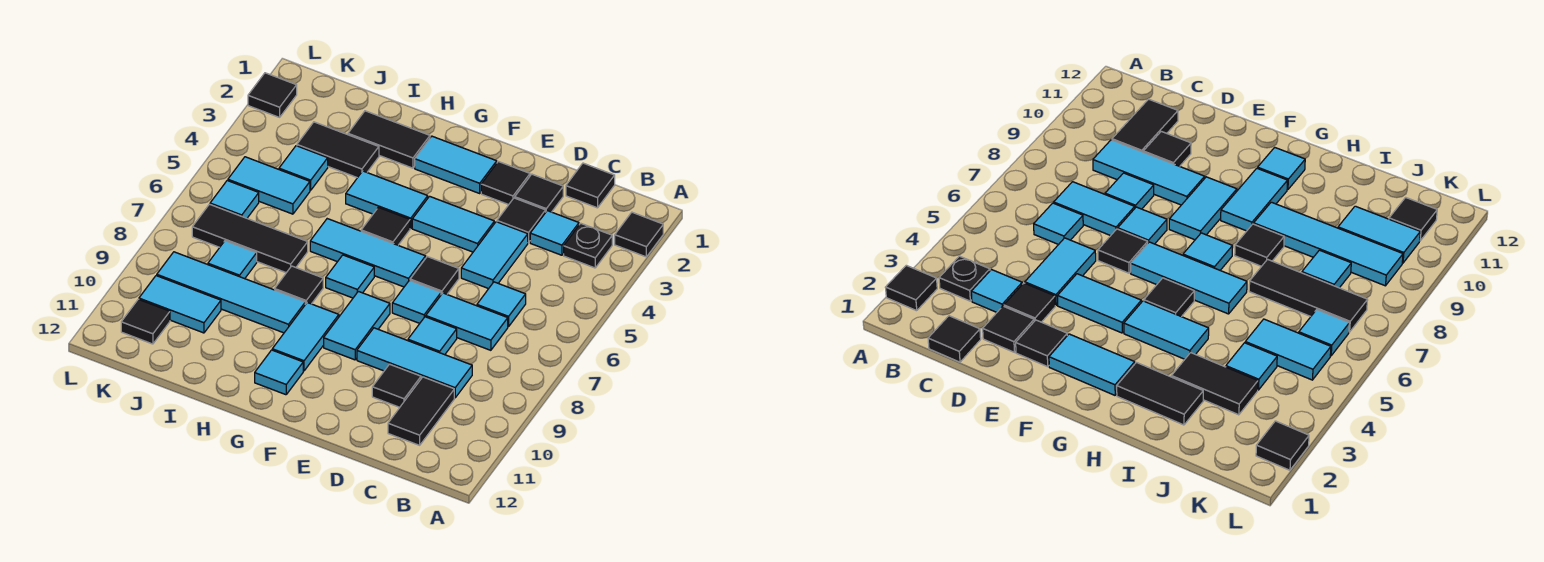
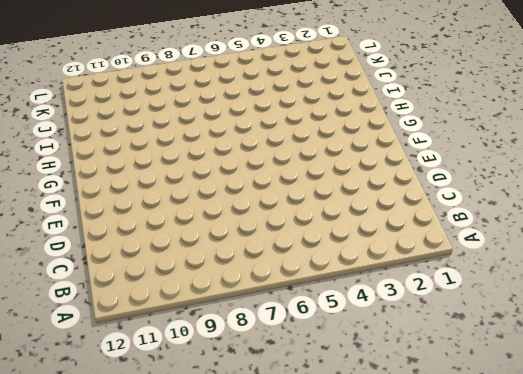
none -> black 1x1 tile [615,212,663,257]
none -> black 1x1 plate [564,223,612,268]
none -> black 1x1 tile [566,163,615,208]
none -> cyan 1x1 tile [530,211,579,255]

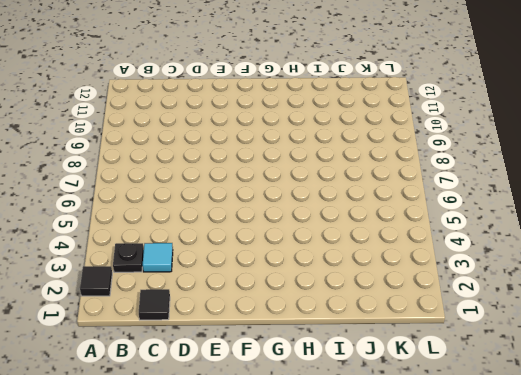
none -> cyan 1x1 tile [477,282,526,327]
none -> cyan 1x2 tile [426,293,508,350]
none -> cyan 1x3 tile [357,328,472,398]
none -> black 1x2 tile [388,377,454,445]

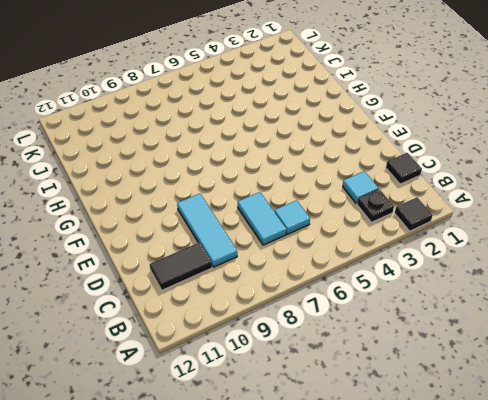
none -> black 1x1 tile [515,174,563,212]
none -> black 1x1 tile [497,198,546,243]
none -> cyan 1x2 tile [461,222,528,289]
none -> cyan 1x1 tile [408,317,457,355]

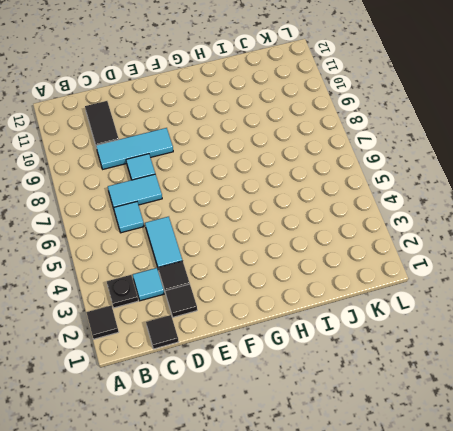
none -> black 1x1 tile [372,364,421,407]
none -> black 1x1 tile [481,162,530,205]
none -> cyan 1x2 tile [412,196,494,252]
none -> black 1x1 tile [410,257,459,295]

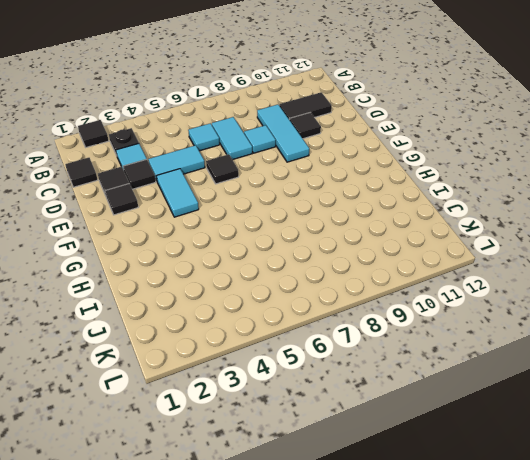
none -> cyan 1x1 tile [392,280,441,323]
none -> cyan 1x2 tile [415,136,497,193]
none -> cyan 1x3 tile [310,219,426,287]
none -> cyan 1x2 tile [324,291,390,360]

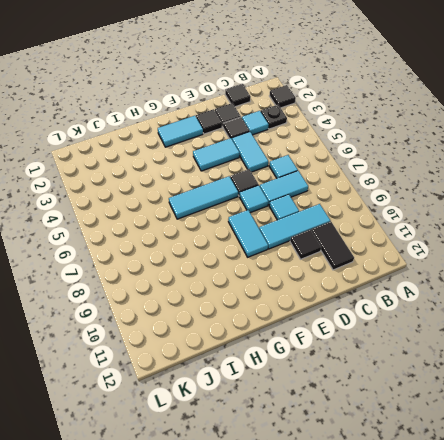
none -> cyan 1x2 tile [346,171,428,228]
none -> black 1x1 tile [361,207,410,245]
none -> cyan 1x1 tile [326,255,374,298]
none -> cyan 1x2 tile [272,303,339,371]

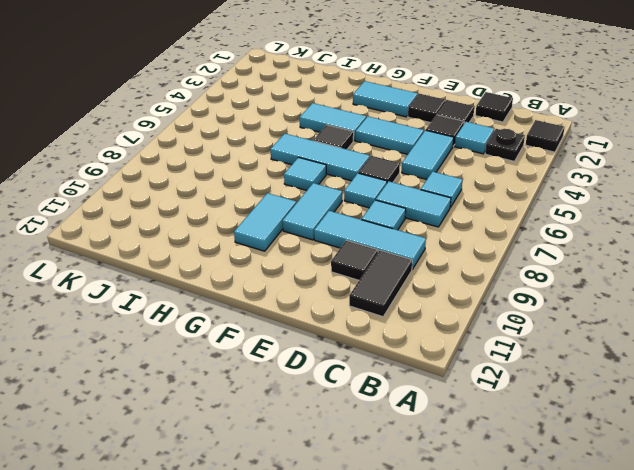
none -> cyan 1x1 tile [255,350,303,395]
none -> black 1x2 tile [348,111,430,168]
none -> black 1x1 tile [275,266,323,304]
none -> cyan 1x4 tile [157,252,305,333]

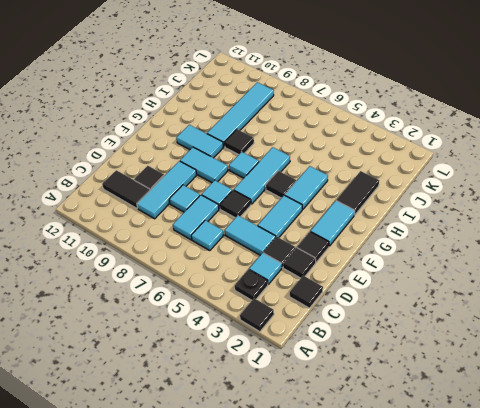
none -> cyan 1x1 tile [255,350,303,395]
none -> black 1x2 tile [297,122,379,178]
none -> black 1x3 tile [192,204,308,273]
none -> cyan 1x1 tile [279,146,328,190]

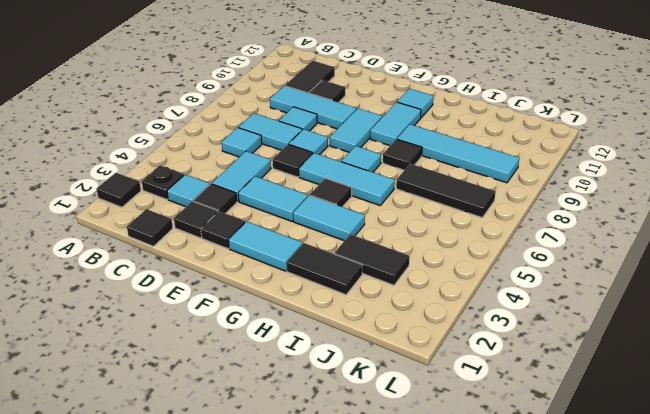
none -> cyan 1x1 tile [279,146,328,190]
none -> cyan 1x2 tile [228,157,310,214]
none -> cyan 1x1 tile [208,241,257,279]
none -> cyan 1x2 tile [139,276,221,333]

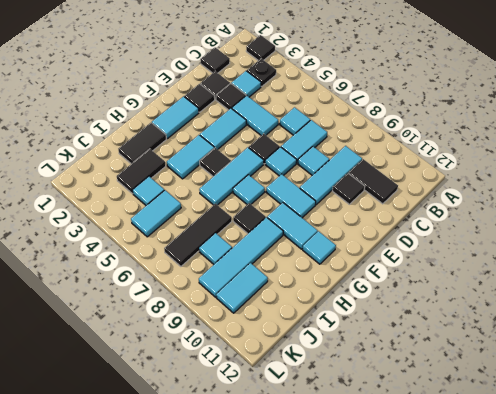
none -> cyan 1x1 tile [210,181,259,218]
none -> black 1x1 tile [121,299,170,344]
none -> black 1x1 tile [248,73,297,117]

